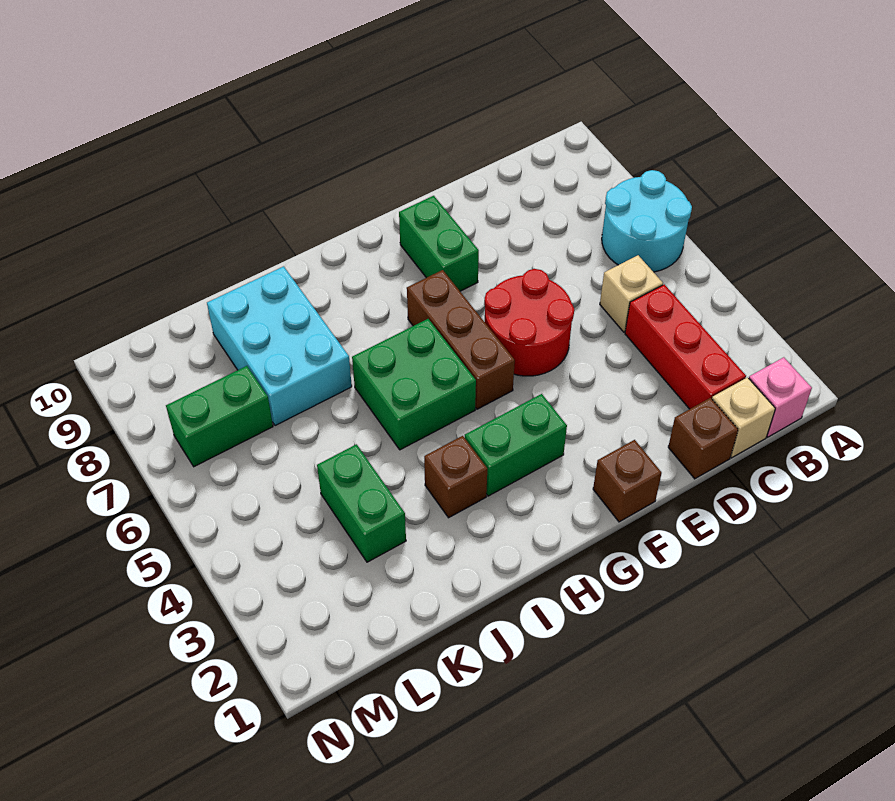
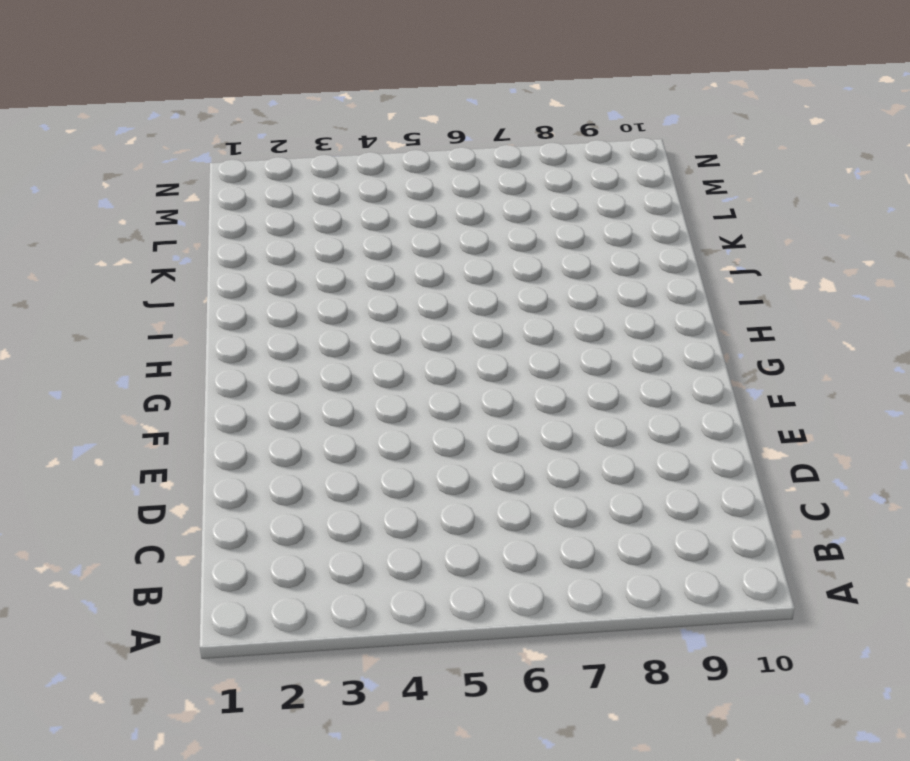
none -> cyan 2x2 round brick [602,170,692,272]
none -> pink 1x1 brick [749,357,812,437]
none -> tan 1x1 brick [712,377,775,458]

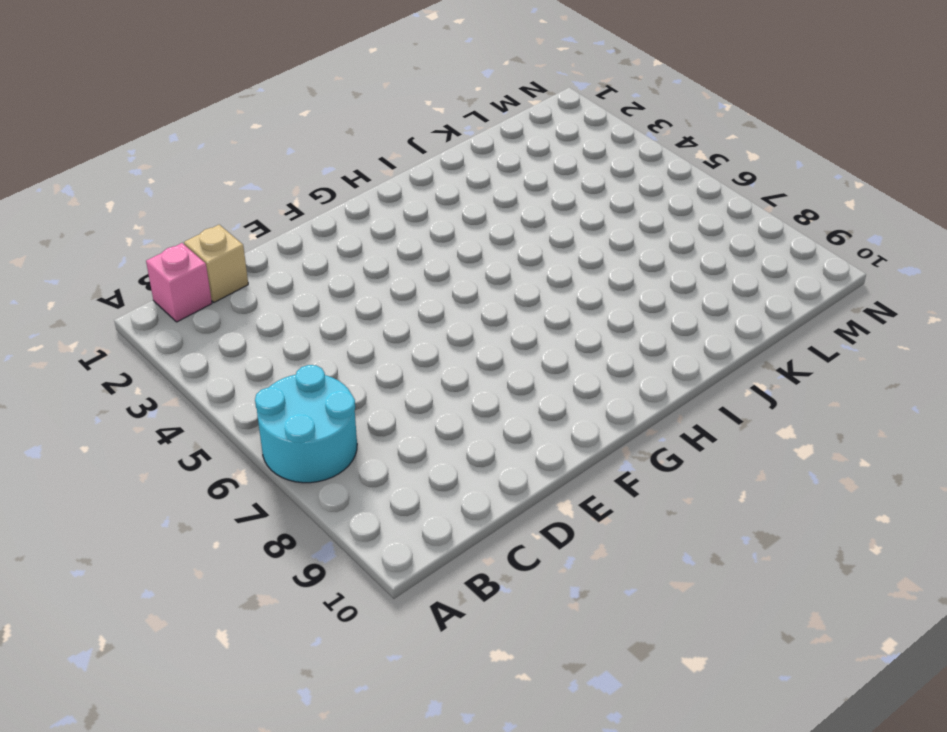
none -> red 1x3 brick [625,284,746,409]
none -> tan 1x1 brick [600,255,663,332]
none -> brown 1x1 brick [668,398,738,479]

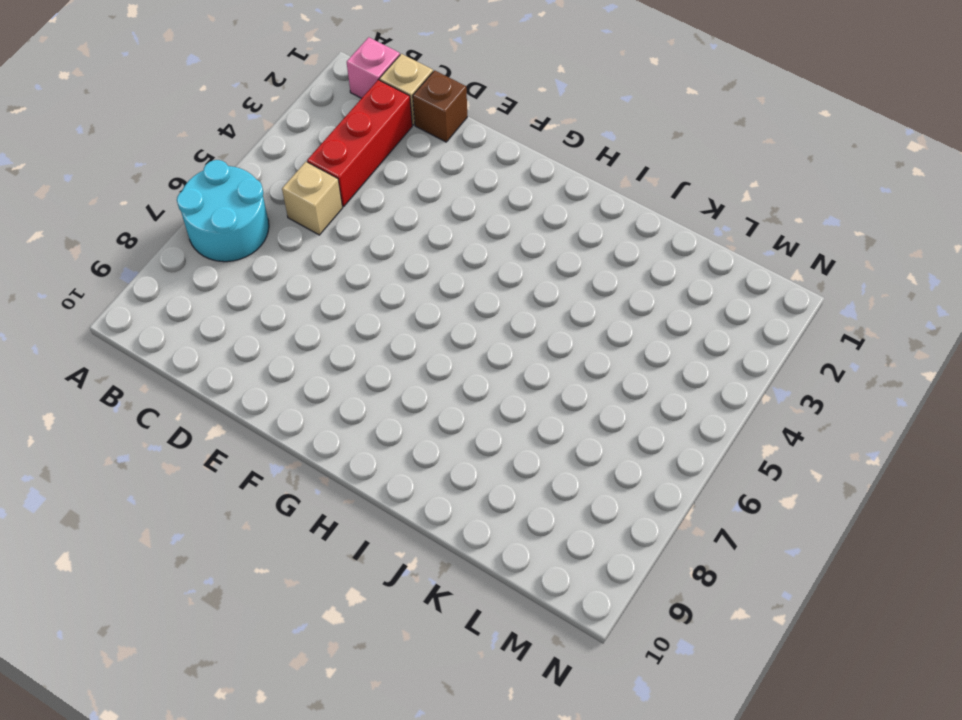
none -> red 2x2 round brick [484,269,574,376]
none -> brown 1x1 brick [593,440,662,522]
none -> green 1x2 brick [399,196,479,291]

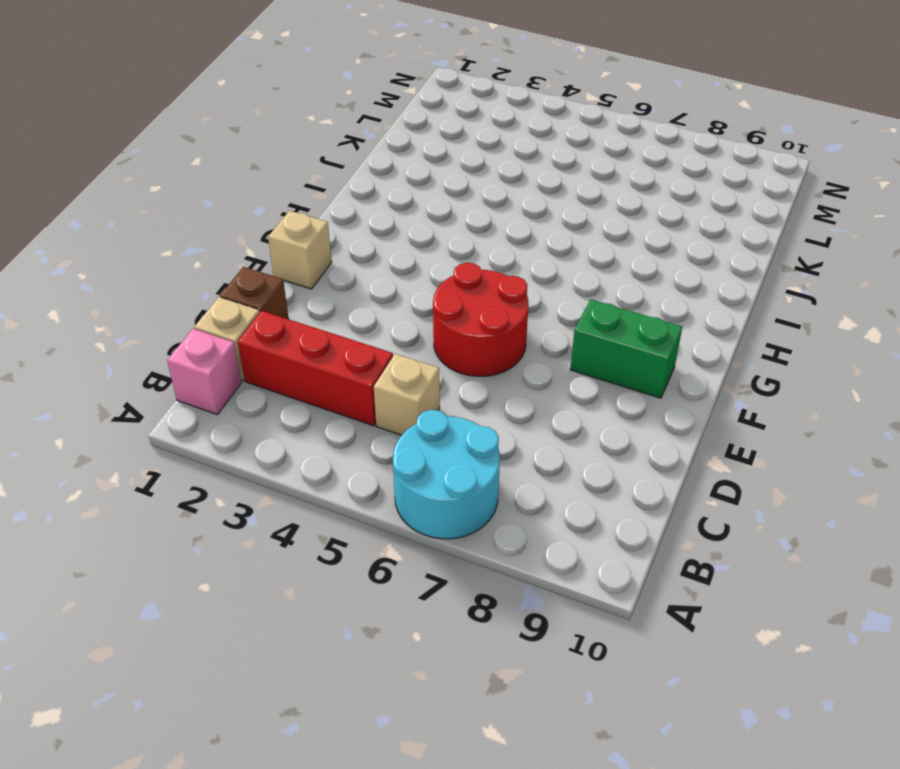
tan 1x1 brick [268,211,332,289] -> brown 1x1 brick [593,440,662,522]
none -> green 1x2 brick [465,394,567,496]
none -> brown 1x3 brick [407,270,515,409]
none -> green 2x2 brick [352,319,476,450]

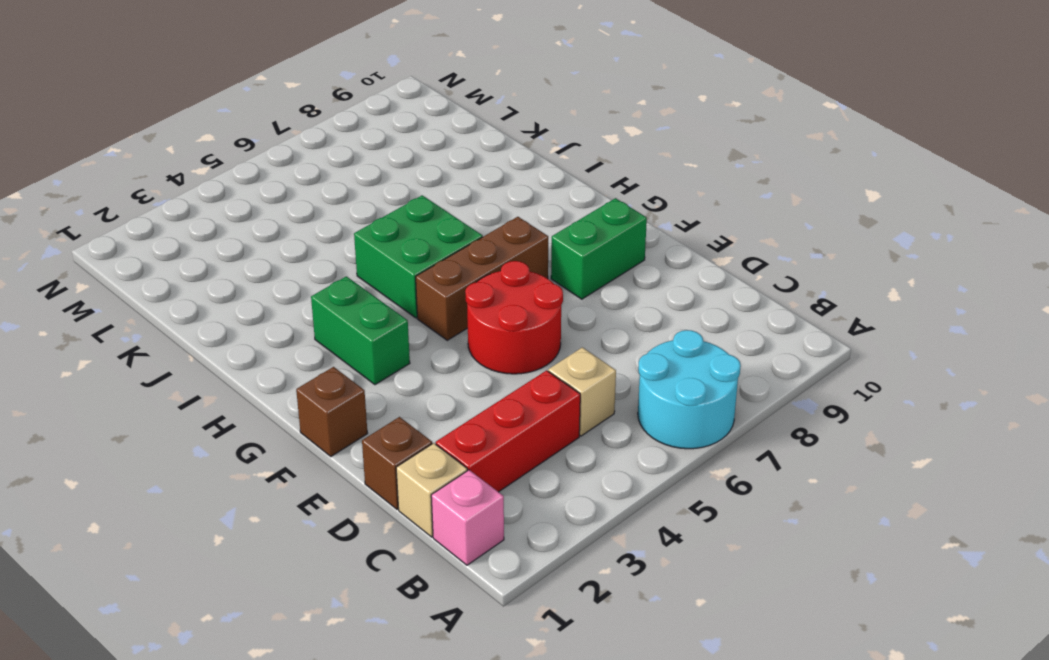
none -> brown 1x1 brick [424,436,487,518]
none -> cyan 2x3 brick [207,266,352,426]
none -> green 1x2 brick [317,444,406,562]

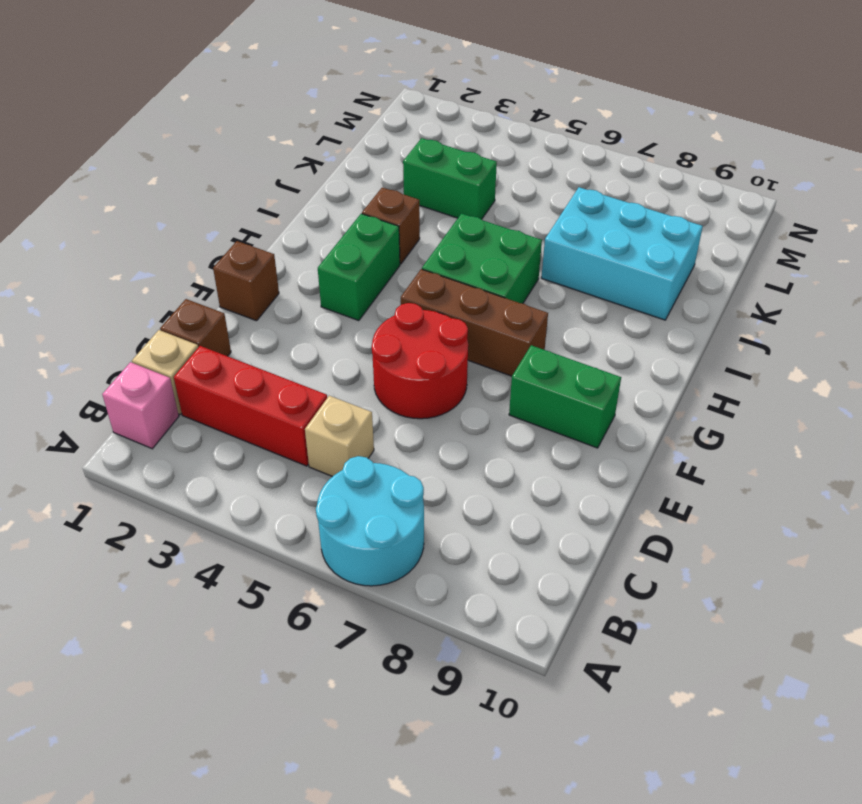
none -> green 1x2 brick [166,366,273,467]

